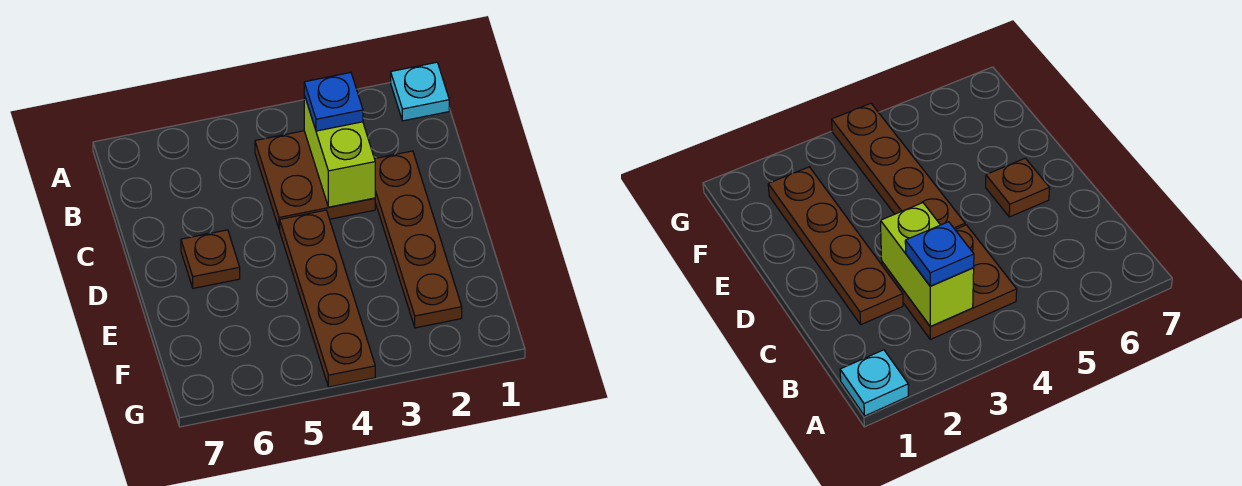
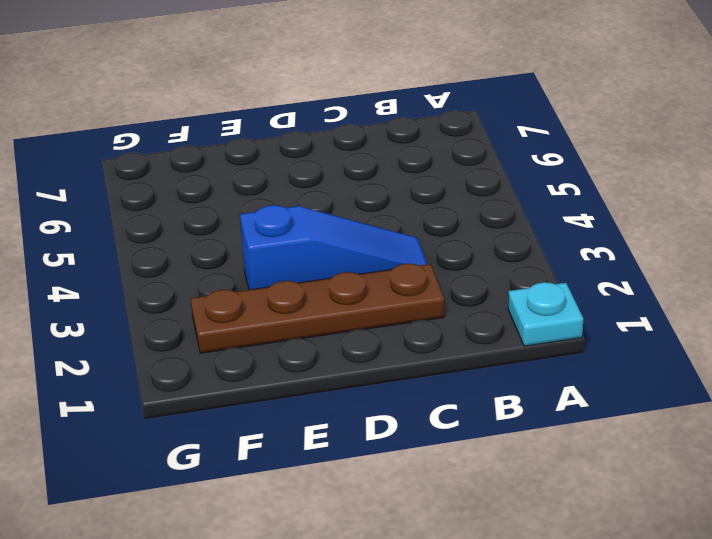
blue 1x3 slope [240,205,427,290] -> brown 2x2 plate [255,131,375,229]
none -> brown 1x4 plate [280,210,375,387]
none -> brown 1x1 plate [181,230,240,288]

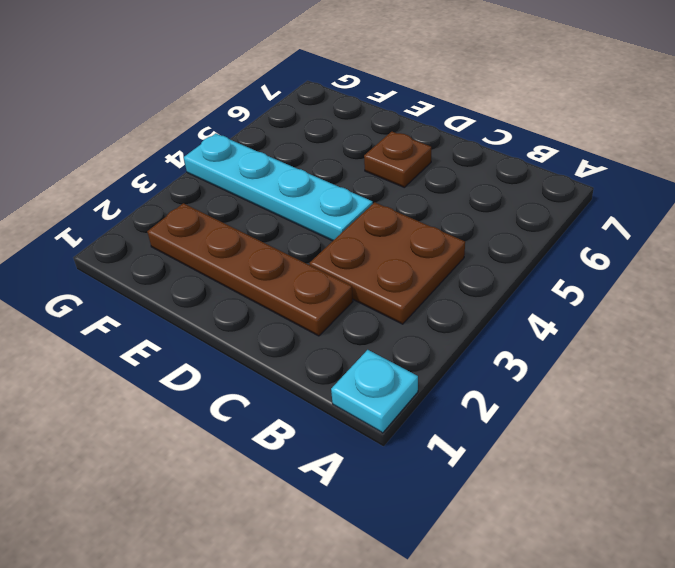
cyan 1x4 plate [184,133,373,241] -> brown 1x4 plate [280,210,375,387]
none -> lime 1x2 brick [304,95,375,207]
none -> blue 1x1 plate [304,73,363,131]

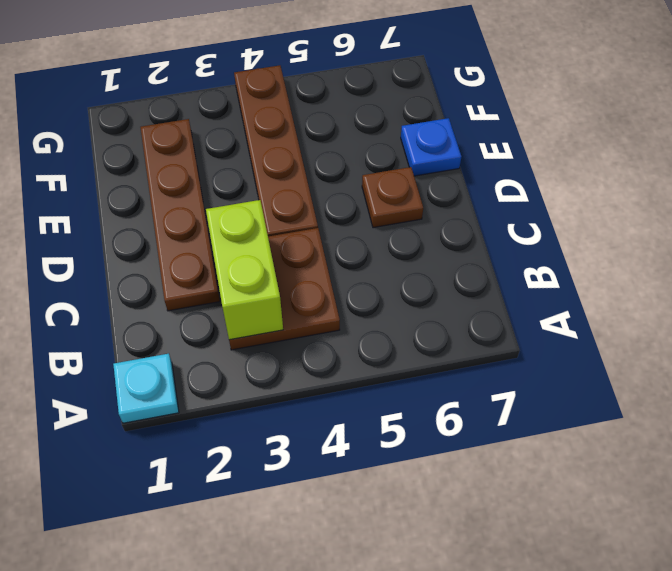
blue 1x1 plate [401,118,461,176] -> blue 1x1 plate moved to [304,73,363,131]

